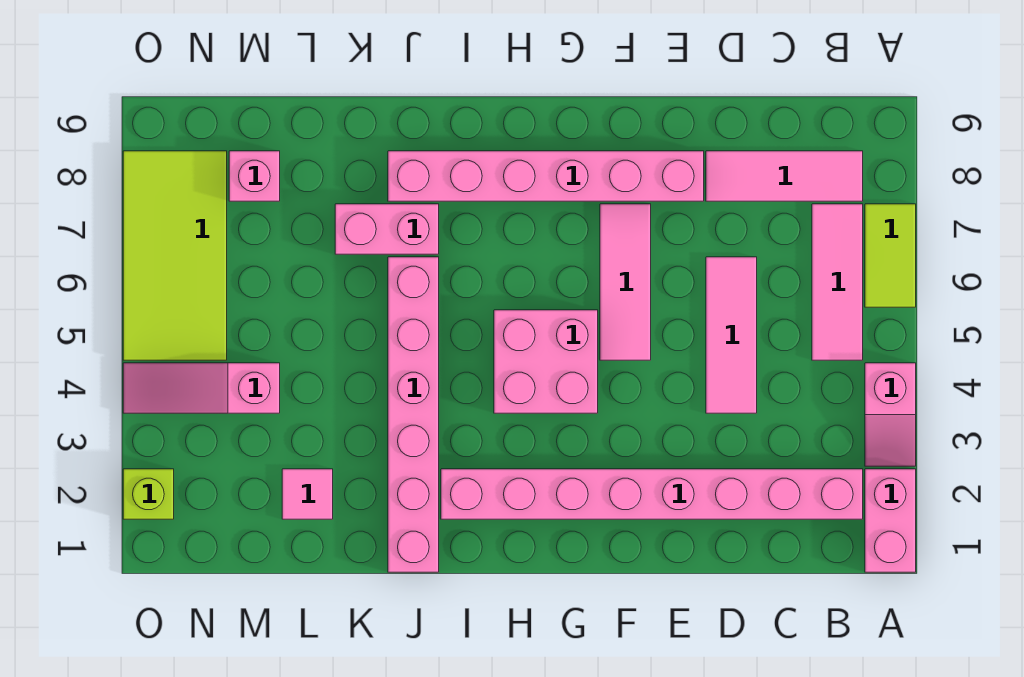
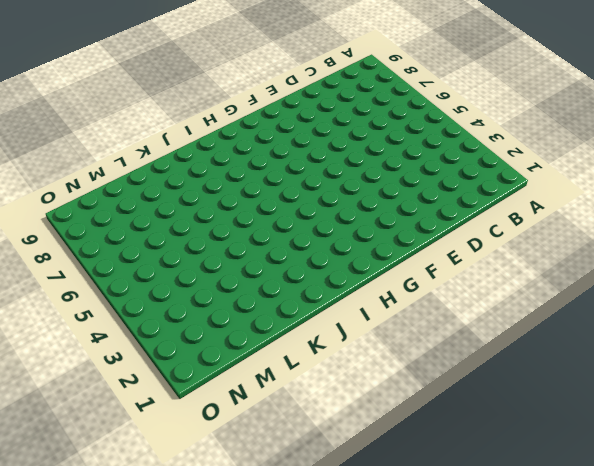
none -> pink 1x2 brick [865,469,916,572]
none -> pink 1x2 slope [865,363,916,466]
none -> lime 1x2 tile [865,204,916,307]

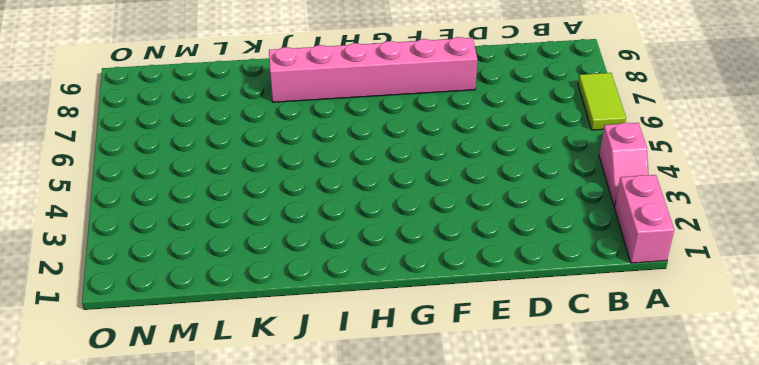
none -> pink 1x8 brick [441,469,863,519]
none -> pink 1x3 tile [812,204,863,360]
none -> pink 1x3 tile [706,151,863,201]

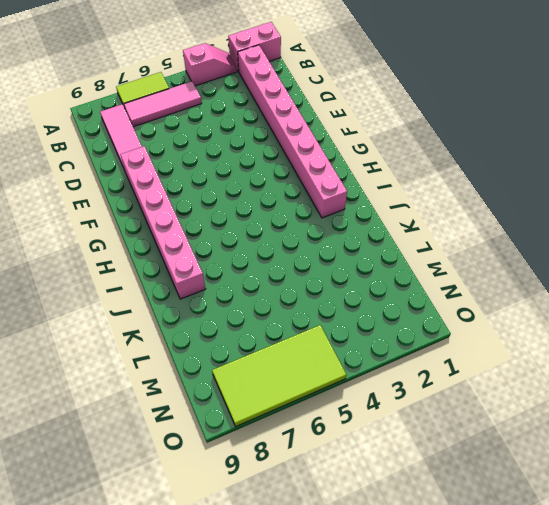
none -> pink 1x3 tile [706,257,757,413]
none -> pink 1x3 tile [600,204,651,360]
none -> pink 2x2 brick [494,310,598,413]

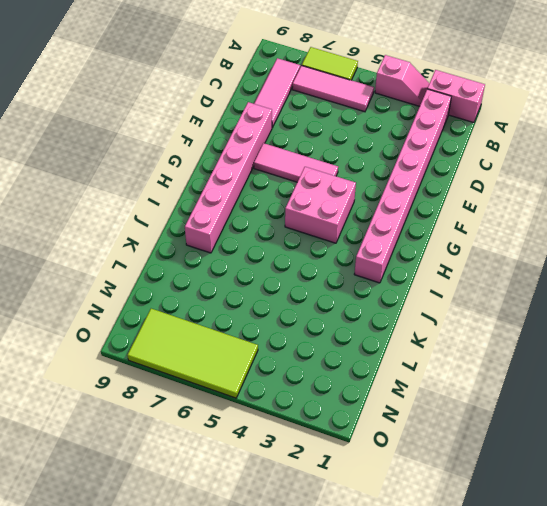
none -> pink 1x3 tile [706,257,757,413]
none -> pink 1x6 brick [388,257,439,572]
none -> pink 1x2 brick [335,204,439,254]

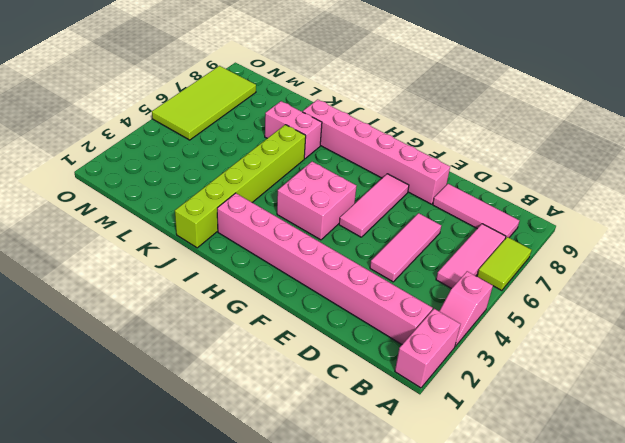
lime 1x6 brick [175,125,306,248] -> pink 1x6 brick [388,257,439,572]
none -> pink 1x1 tile [282,469,333,519]
none -> pink 1x3 slope [123,363,280,413]
none -> pink 1x1 brick [229,151,280,201]

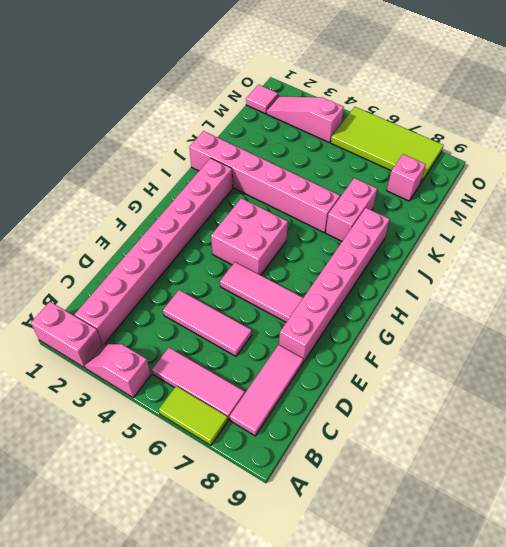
pink 1x1 tile [246,85,278,114] -> pink 1x1 tile moved to [282,469,333,519]
pink 1x3 slope [267,97,344,143] -> pink 1x3 slope turned to [123,363,280,413]
none -> lime 1x1 brick [123,469,174,519]

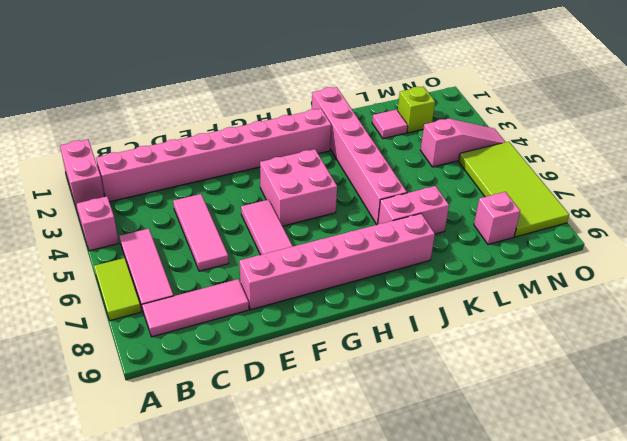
lime 1x1 brick [397,86,435,133] -> lime 1x1 brick moved to [123,469,174,519]

